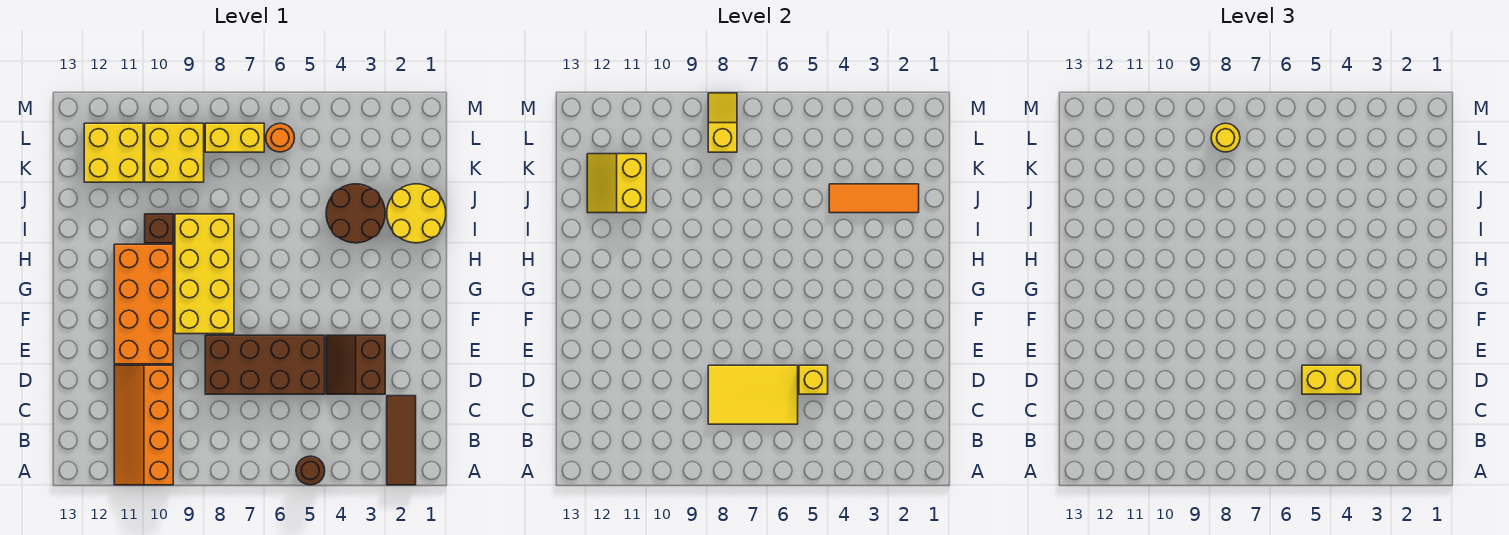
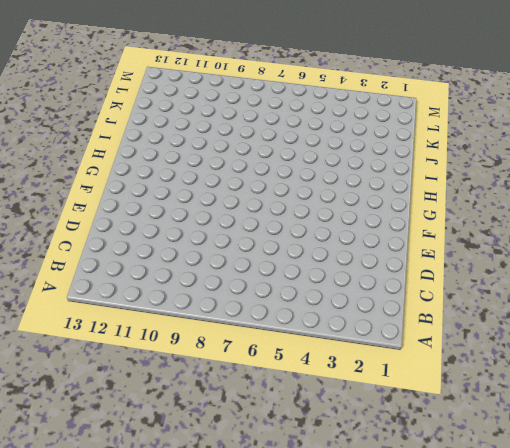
none -> brown 1x3 tile [387,396,416,485]
none -> brown 1x1 round brick [296,456,325,485]
none -> orange 2x4 slope [114,365,173,485]

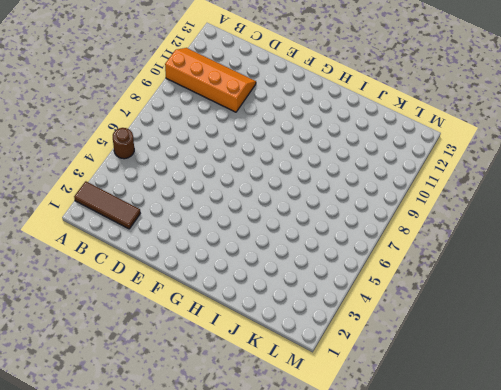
none -> brown 2x2 slope [326,335,385,394]
none -> brown 2x4 brick [205,335,325,394]
none -> orange 2x4 brick [114,244,173,364]

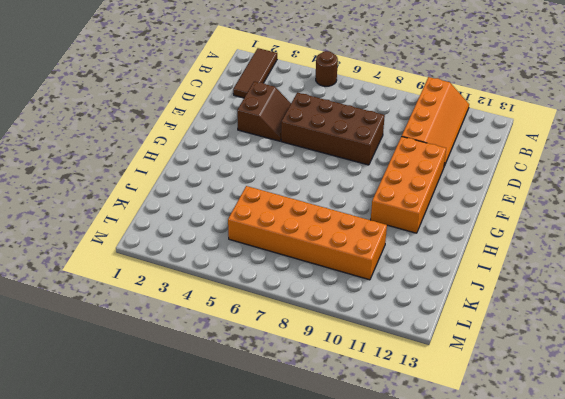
orange 2x6 brick [228,186,387,280] -> yellow 2x2 brick [145,123,204,182]
none -> yellow 2x4 brick [175,214,234,334]
none -> yellow 2x2 round brick [387,184,446,243]
none -> brown 2x2 round brick [326,184,385,243]

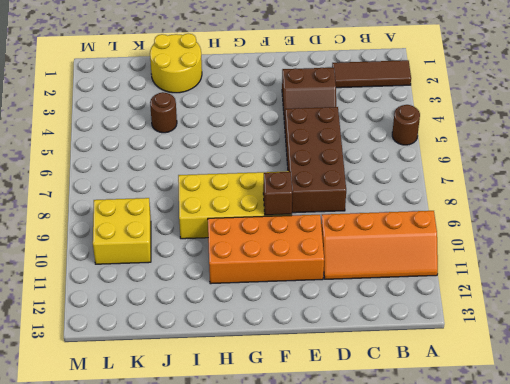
brown 1x1 brick [263,172,292,215] -> brown 1x1 brick moved to [145,214,173,243]
brown 1x1 round brick [150,92,177,133] -> brown 2x2 round brick [326,184,385,243]
none -> yellow 2x2 brick [84,123,143,182]
none -> orange 1x1 round brick [266,123,294,152]
none -> yellow 1x2 brick [205,123,264,152]

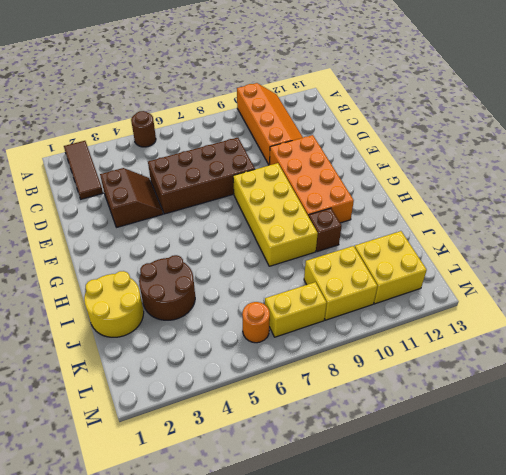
none -> yellow 2x3 tile [708,365,798,424]
none -> yellow 1x1 brick [799,365,828,394]
none -> orange 1x3 tile [829,184,919,213]

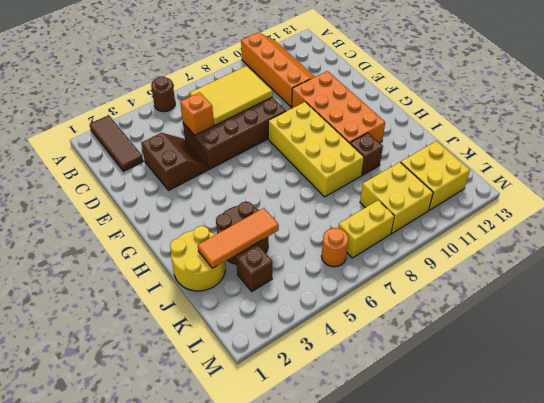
orange 1x1 brick [180,92,214,135] -> yellow 1x1 brick [799,365,828,394]
brown 1x1 brick [236,244,272,291] -> none
none -> yellow 2x2 slope [587,154,646,213]
none -> yellow 1x2 slope [708,93,737,152]
none -> yellow 1x2 brick [1302,365,1361,394]

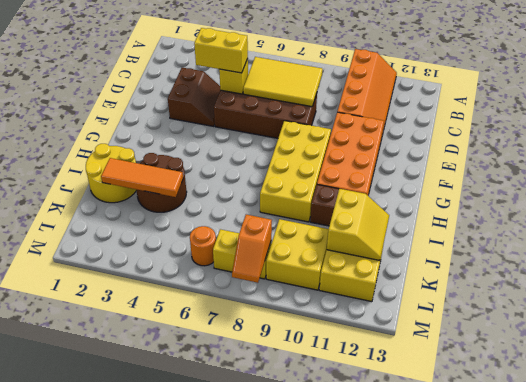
orange 1x2 slope [232,215,272,283] -> yellow 1x2 slope [708,93,737,152]
none -> brown 1x3 tile [387,396,416,485]
none -> brown 1x1 round brick [296,456,325,485]
none -> yellow 1x1 round brick [1211,123,1240,152]

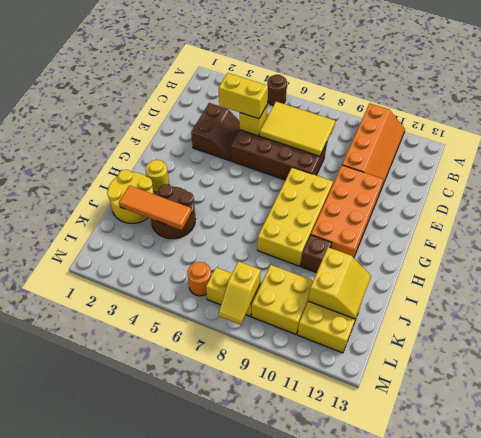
yellow 1x1 round brick [146,160,169,192] -> yellow 1x1 round brick moved to [1211,123,1240,152]
none -> brown 1x3 tile [387,396,416,485]

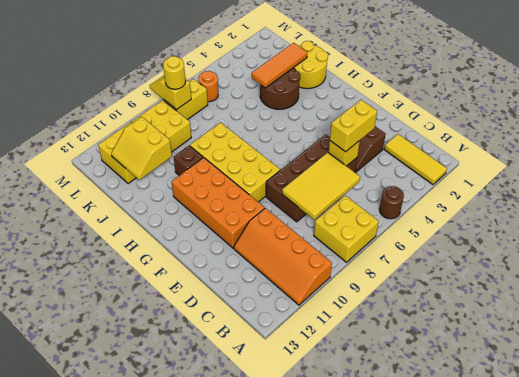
yellow 1x3 tile [384,134,447,185] -> brown 1x3 tile [387,396,416,485]
yellow 2x2 brick [314,195,379,262] -> none

